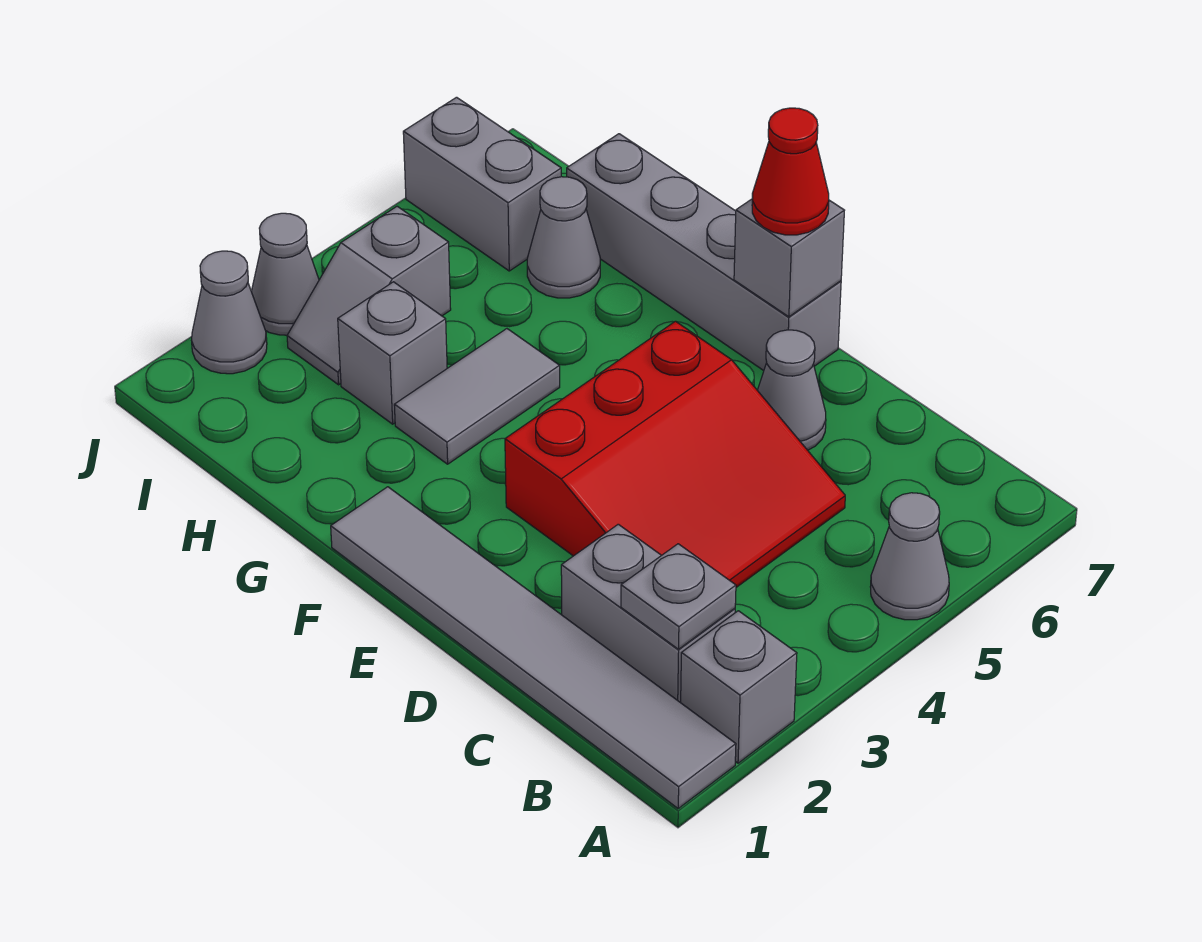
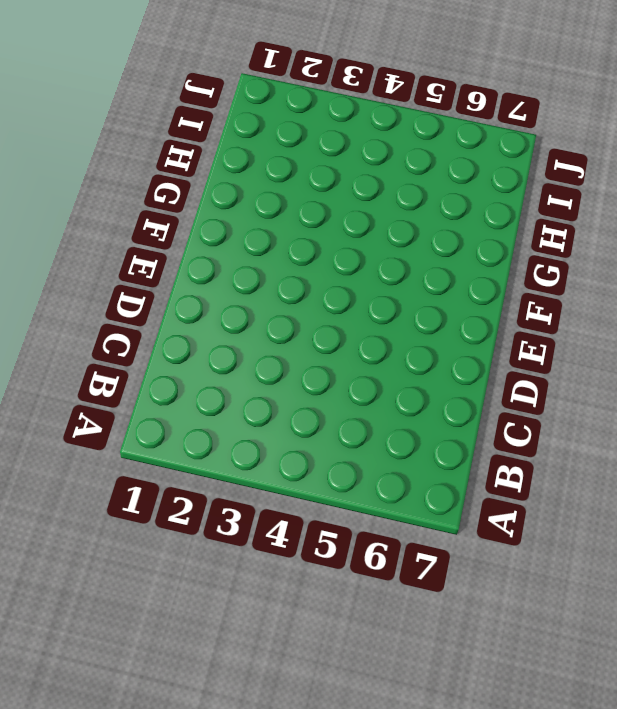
none -> grey 1x6 tile [331,487,736,808]
none -> grey 1x1 brick [681,611,797,763]
none -> grey 1x1 cone [870,493,949,620]

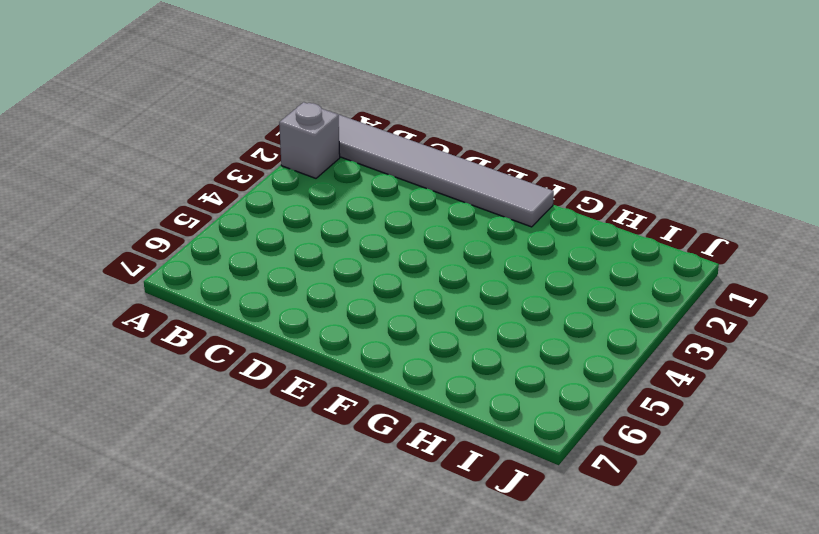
none -> grey 1x1 cone [870,493,949,620]
none -> grey 1x2 brick [561,524,735,703]
none -> red 3x3 slope [505,321,845,587]

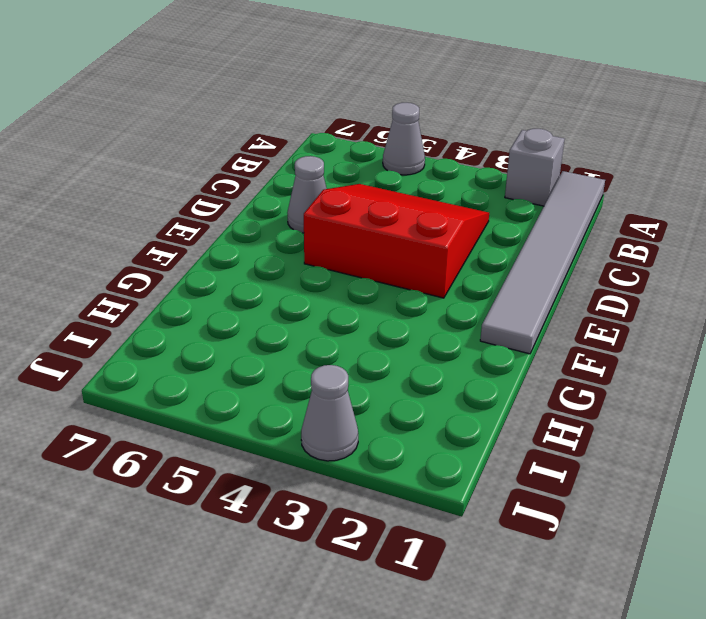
none -> grey 1x2 brick [561,524,735,703]
none -> grey 1x4 brick [567,134,841,371]
none -> grey 1x2 tile [394,329,560,464]

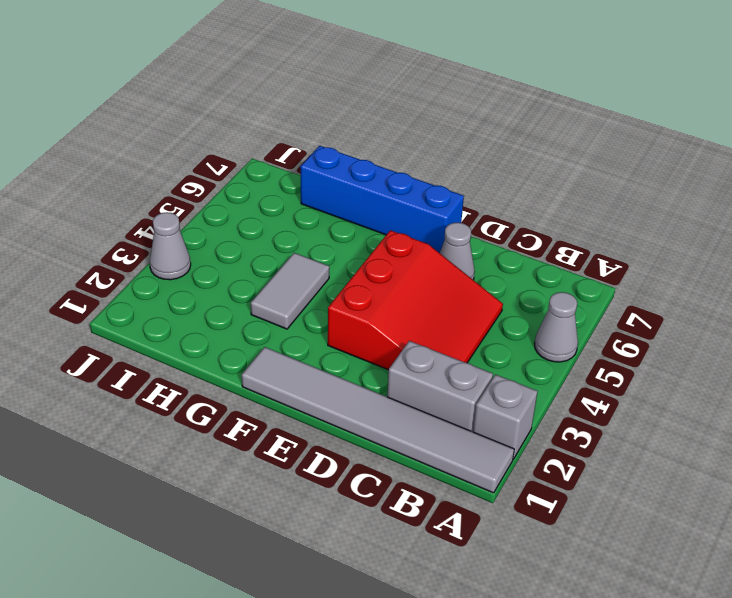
blue 1x4 brick [300,146,464,253] -> grey 1x4 brick [567,134,841,371]
none -> grey 1x1 brick [338,282,447,424]
none -> grey 1x1 cone [527,177,600,298]
none -> grey 1x2 slope [287,206,451,385]

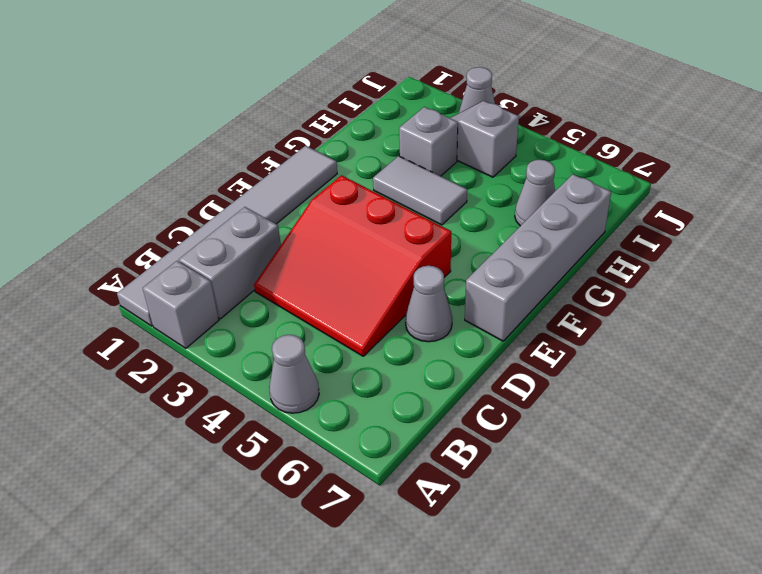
none -> grey 1x2 brick [403,97,561,271]
none -> grey 1x1 cone [192,251,267,374]
none -> grey 1x1 plate [621,544,736,649]

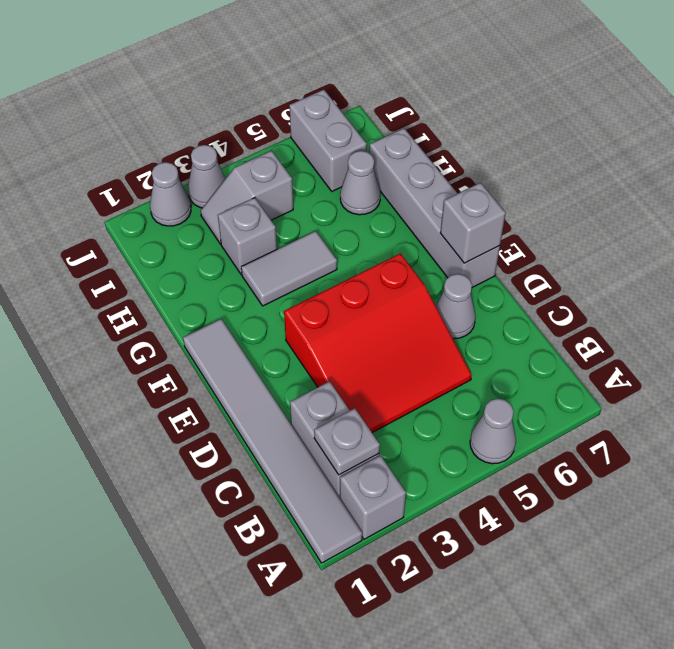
none -> red 1x1 cone [752,108,829,235]

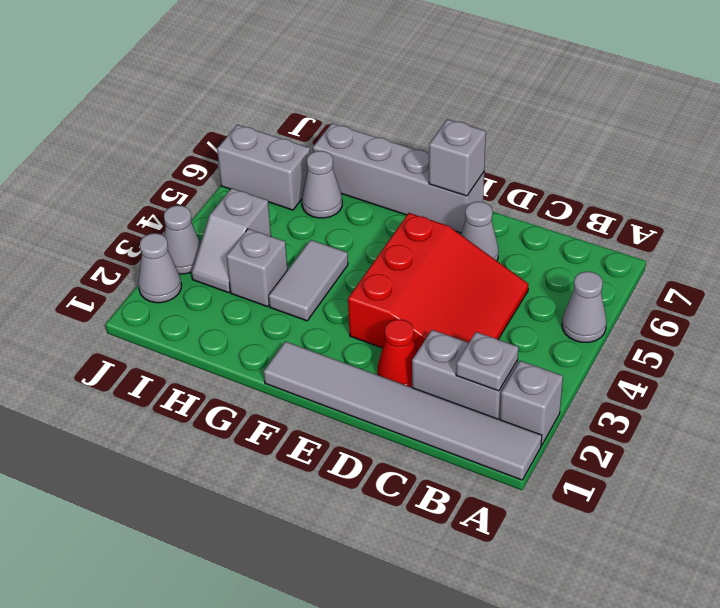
red 1x1 cone [378,319,417,387] -> red 1x1 cone moved to [752,108,829,235]

